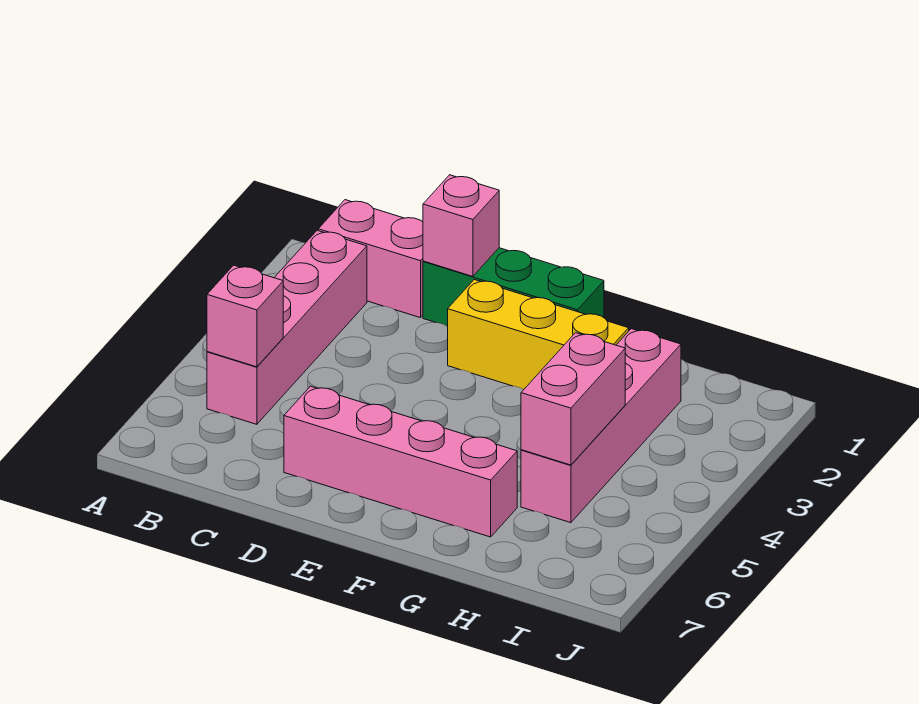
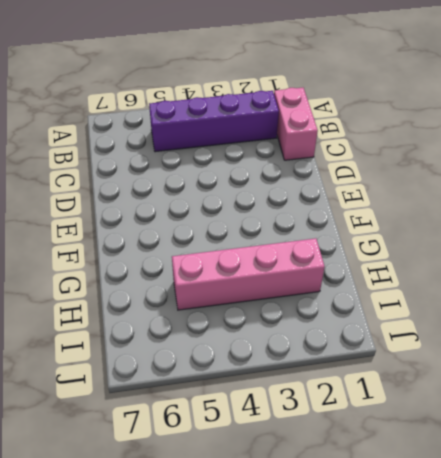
purple 1x4 brick [149,91,279,152] -> pink 1x4 brick [207,230,367,424]
none -> green 1x3 brick [423,248,604,326]
none -> pink 1x4 brick [284,386,517,537]

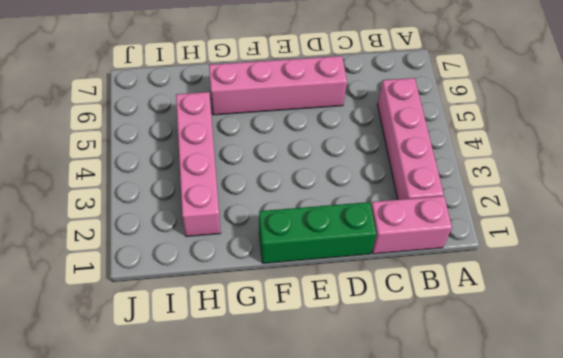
none -> yellow 1x3 brick [447,280,629,390]
none -> pink 1x1 brick [207,265,283,367]

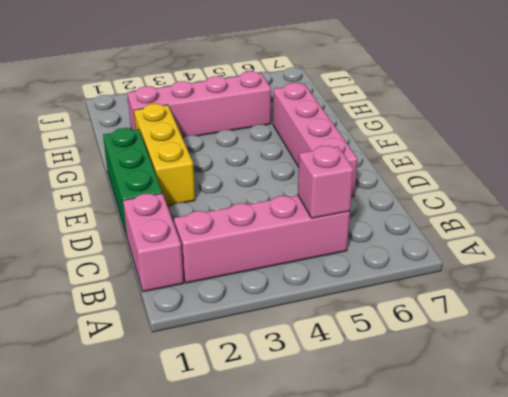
none -> pink 1x1 brick [423,175,499,276]
none -> pink 1x2 brick [521,333,625,465]

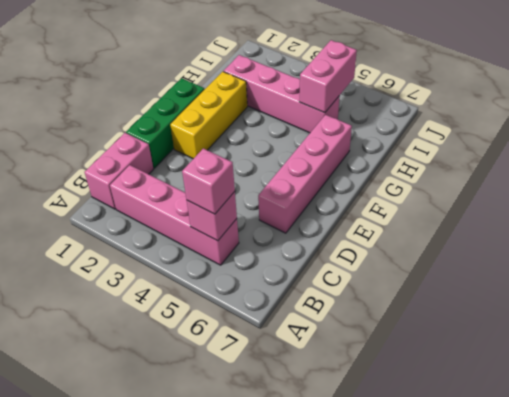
pink 1x1 brick [182,148,235,214] -> pink 1x1 brick moved to [423,175,499,276]
pink 1x2 brick [299,40,357,113] -> pink 1x2 brick turned to [521,333,625,465]

